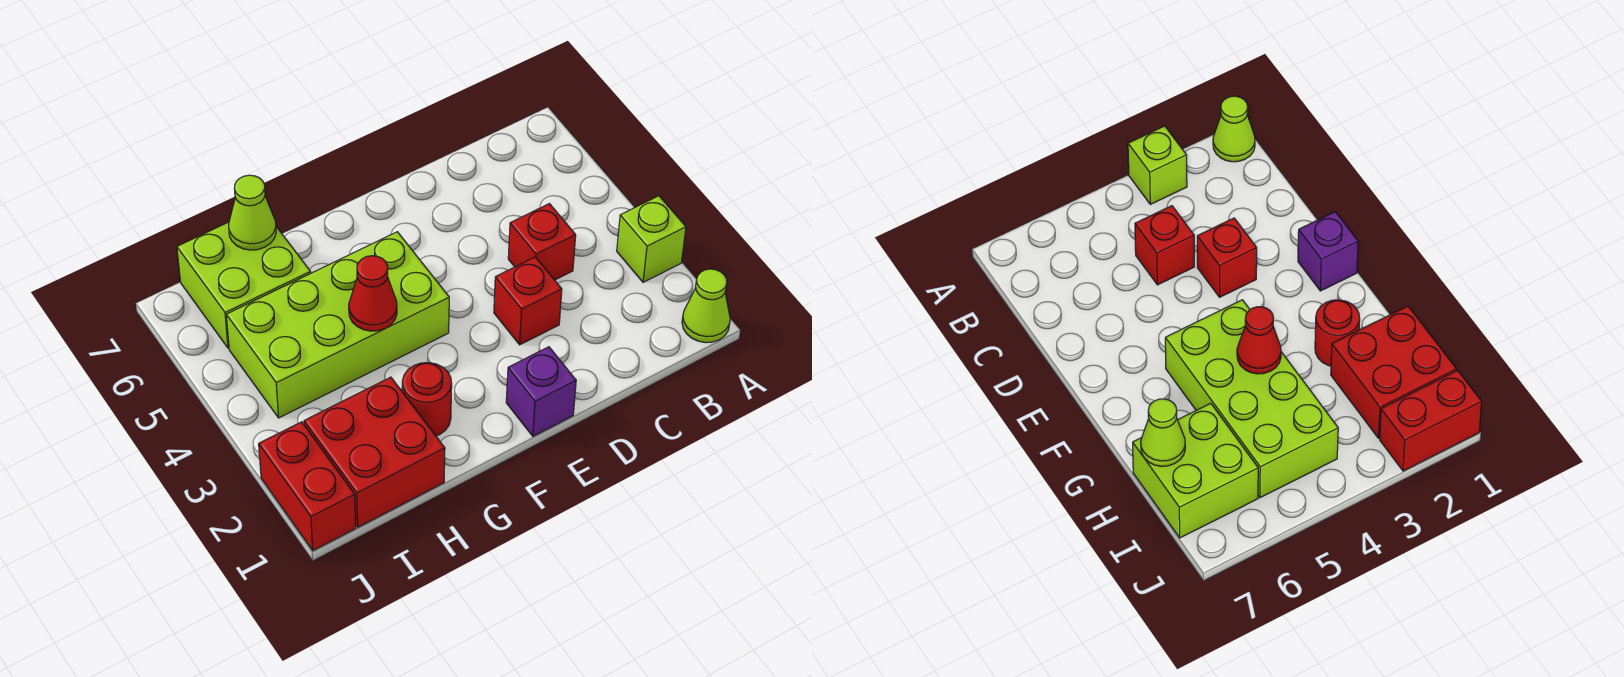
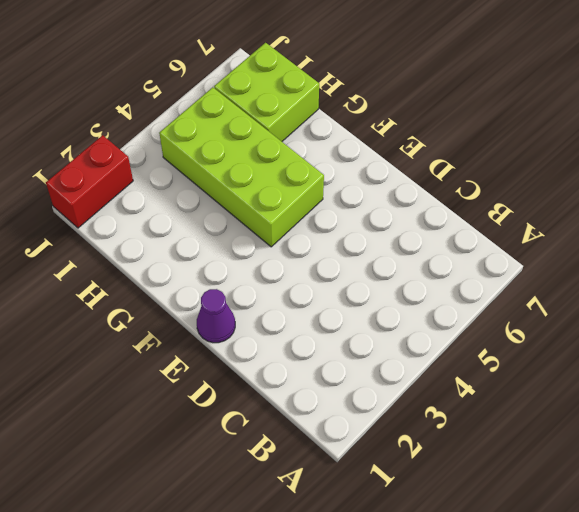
purple 1x1 cone [197,289,235,343] -> purple 1x1 brick [506,347,576,436]
none -> lime 1x1 cone [682,269,730,343]
none -> lime 1x1 brick [617,196,686,282]
none -> red 1x1 brick [508,204,576,280]

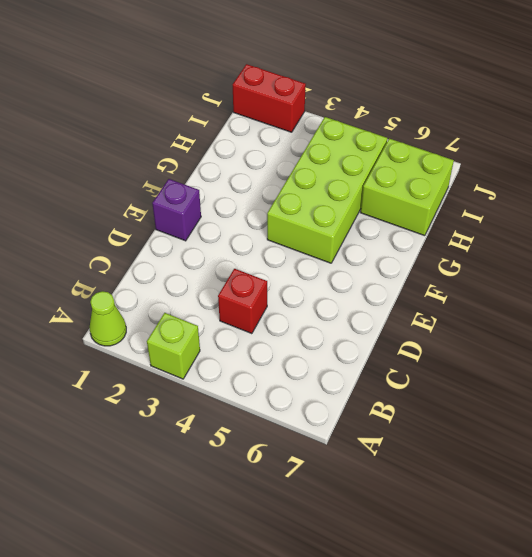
none -> red 1x1 brick [494,257,562,345]
none -> red 1x1 round brick [402,363,452,436]
none -> red 2x2 brick [304,377,445,527]

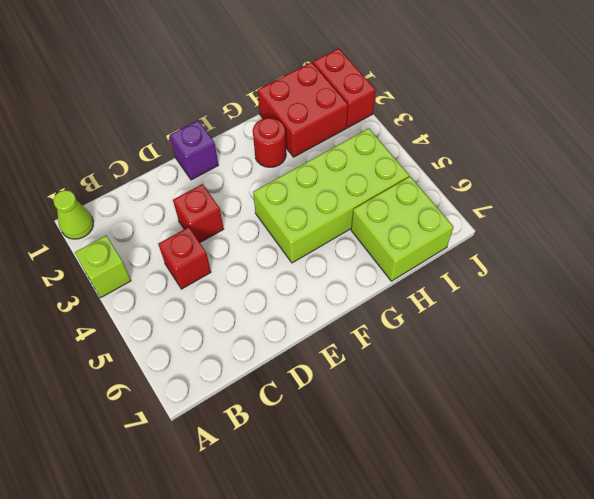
none -> red 1x1 cone [349,256,397,331]
none -> lime 1x1 cone [229,175,276,250]

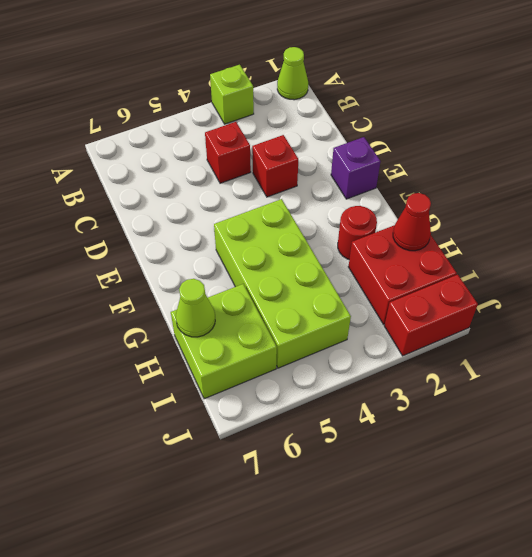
red 1x1 cone [393,193,431,251] -> red 1x1 cone moved to [349,256,397,331]

